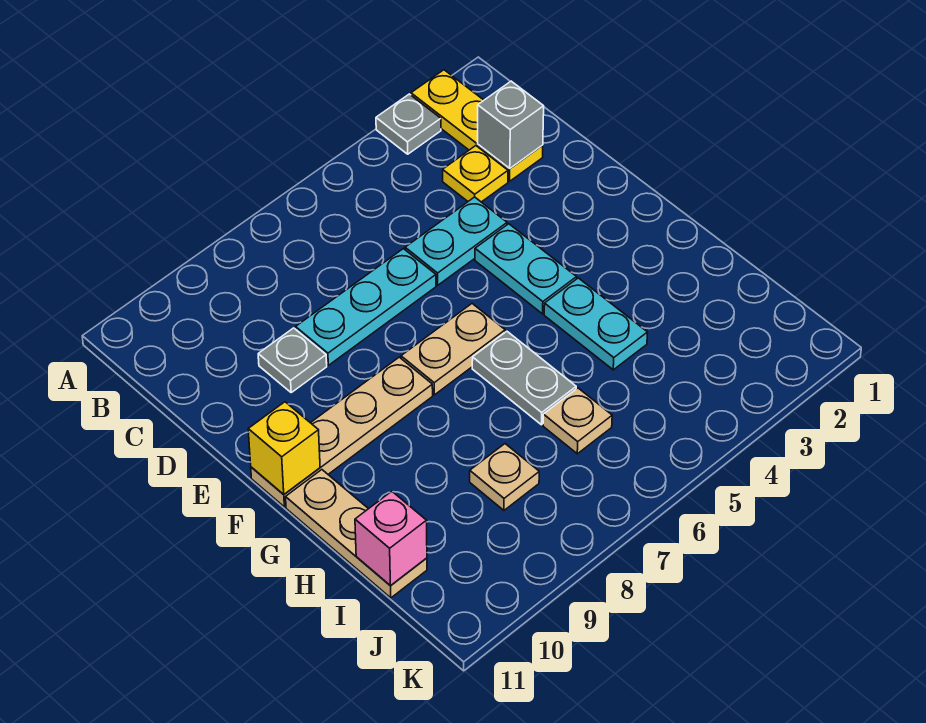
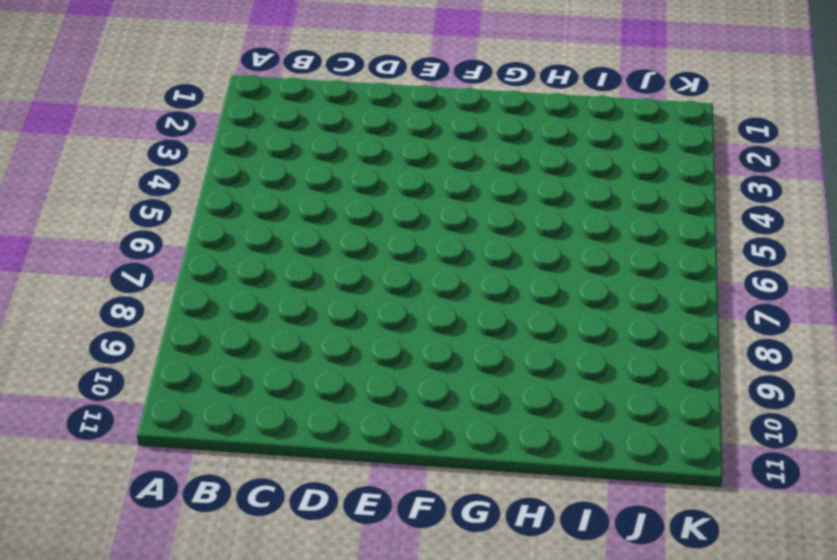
none -> yellow 1x3 plate [411,70,543,181]
none -> grey 1x1 plate [376,94,441,154]
none -> yellow 1x1 plate [443,146,508,202]

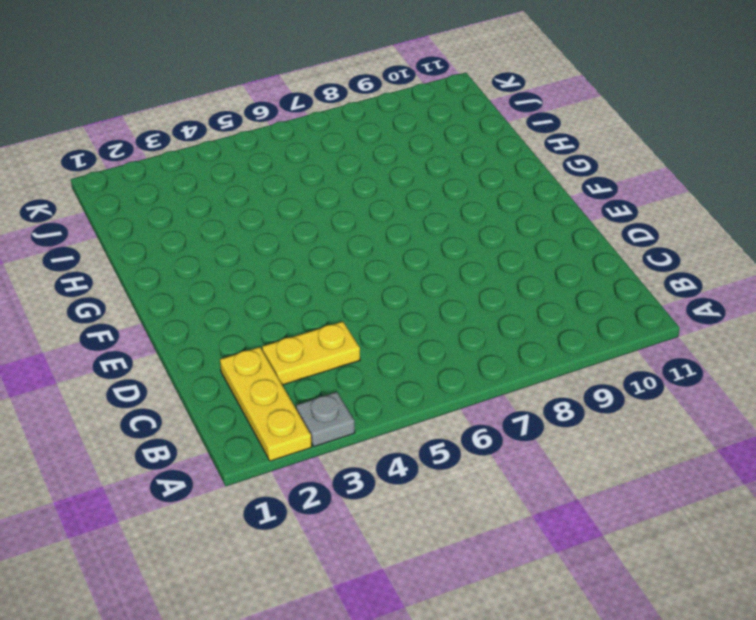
yellow 1x2 plate [262,321,360,385] -> yellow 1x1 plate [443,146,508,202]
none -> cyan 1x2 plate [405,197,507,285]
none -> cyan 1x3 plate [296,249,436,365]
none -> grey 1x1 plate [258,328,327,392]

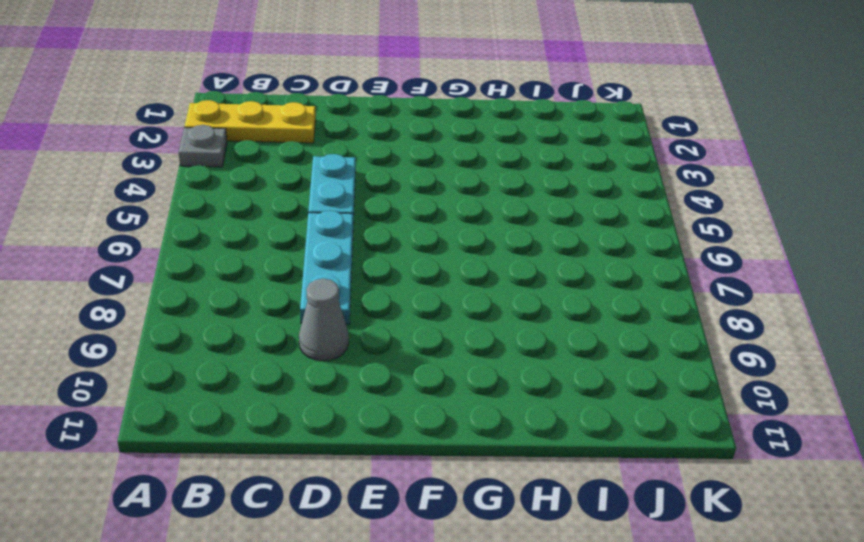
grey 1x1 cone [299,279,349,361] -> grey 1x1 plate [258,328,327,392]
none -> yellow 1x1 plate [443,146,508,202]
none -> cyan 1x2 plate [475,224,577,314]
none -> tan 1x2 plate [401,304,505,395]

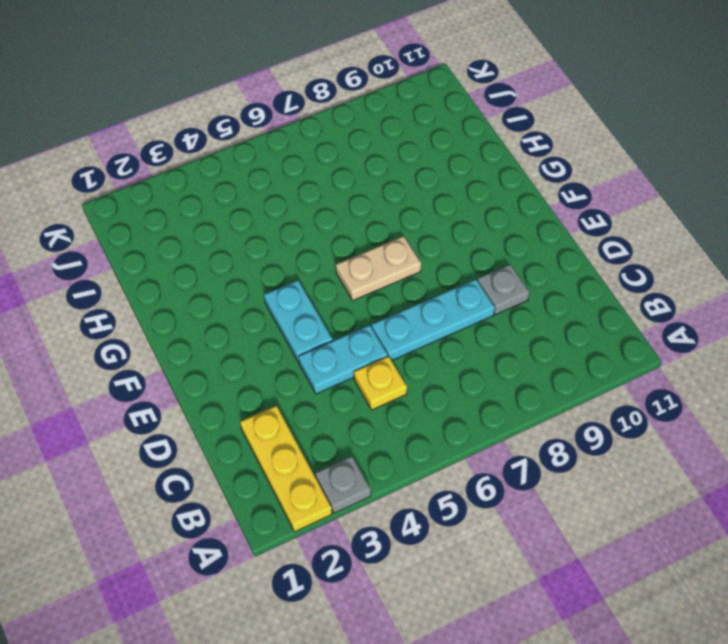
yellow 1x1 plate [354,356,407,410] -> yellow 1x1 plate moved to [443,146,508,202]
none -> tan 1x4 plate [251,357,433,507]
none -> cyan 1x2 plate [544,278,648,370]
none -> grey 1x2 plate [472,331,576,425]

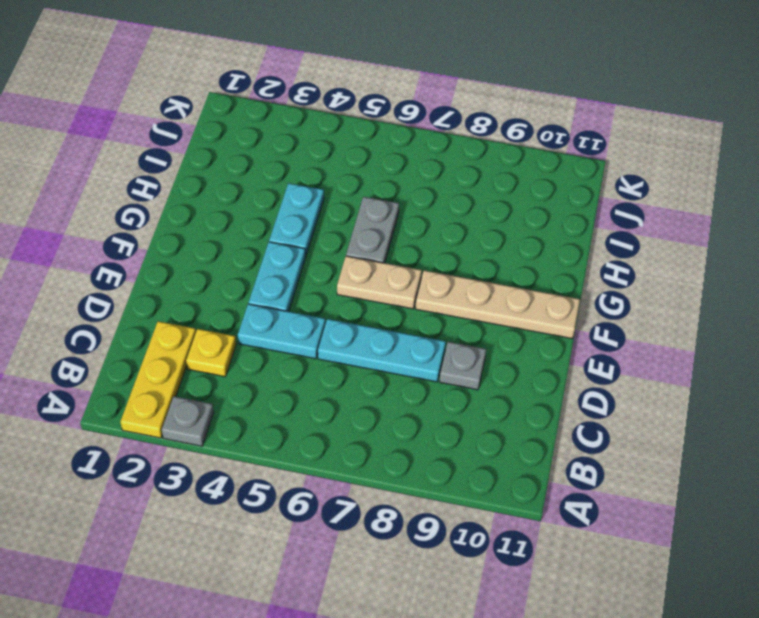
none -> tan 1x3 plate [286,470,427,598]
none -> tan 1x1 plate [543,388,612,454]
none -> tan 1x1 plate [470,444,539,510]

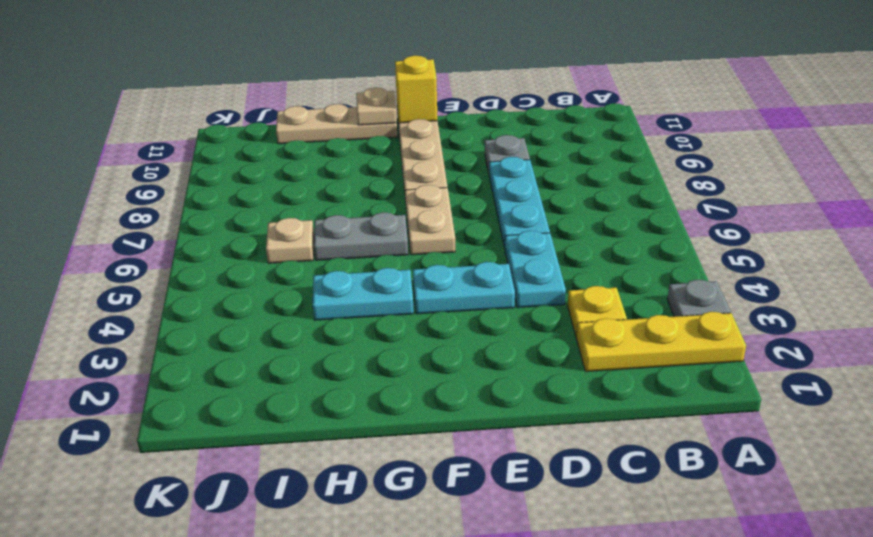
tan 1x1 plate [356,87,397,125] -> tan 1x1 plate moved to [470,444,539,510]
none -> grey 1x1 brick [478,81,544,168]
none -> pink 1x1 brick [355,491,427,585]

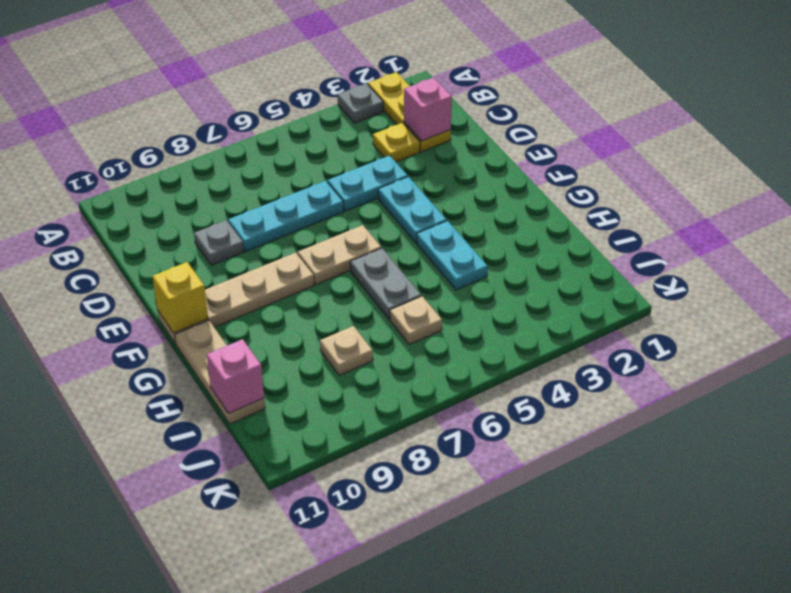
pink 1x1 brick [404,78,452,141] -> grey 1x1 brick [478,81,544,168]

